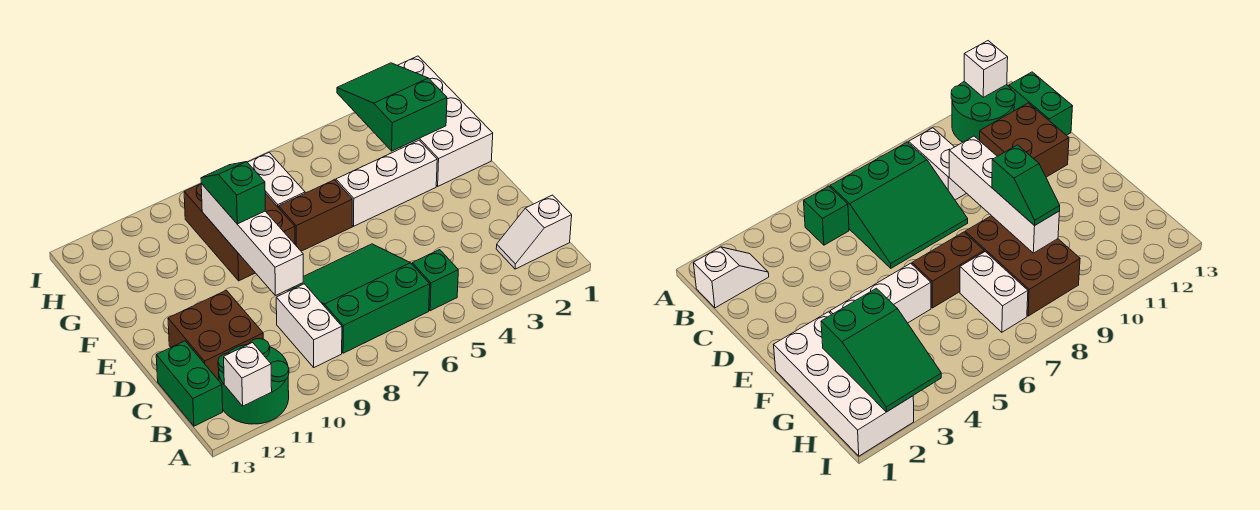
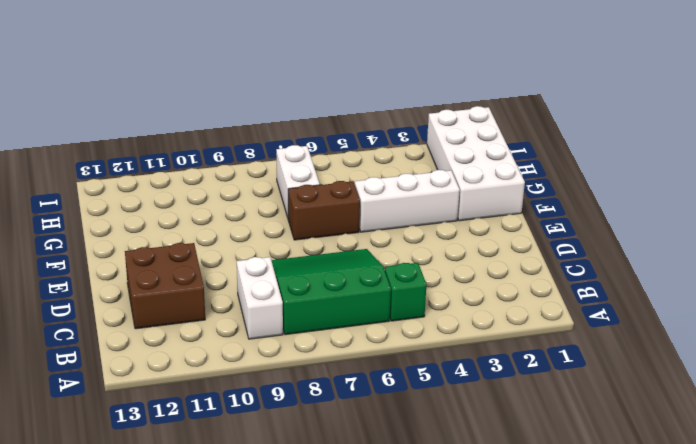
none -> green 2x2 round brick [218,339,289,424]
none -> white 1x2 slope [496,195,572,269]
none -> green 1x2 brick [156,341,223,426]

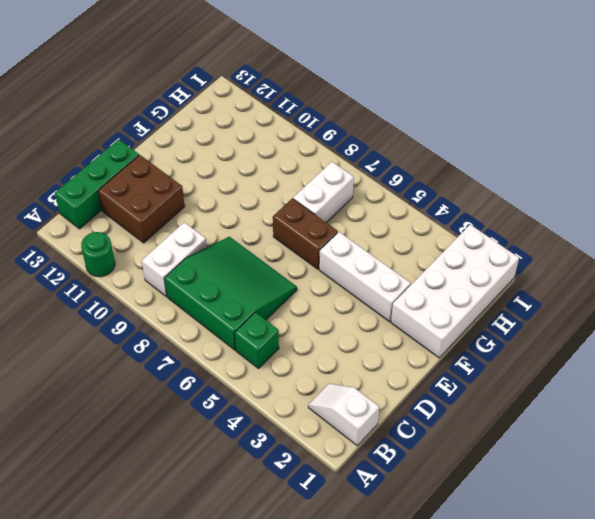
green 1x1 round brick [81,232,115,277] -> green 2x2 round brick [218,339,289,424]
green 1x3 brick [55,139,139,229] -> green 1x2 brick [156,341,223,426]
none -> brown 2x3 brick [184,184,295,281]
none -> white 1x1 brick [224,343,272,406]
none -> white 1x4 brick [201,184,303,296]

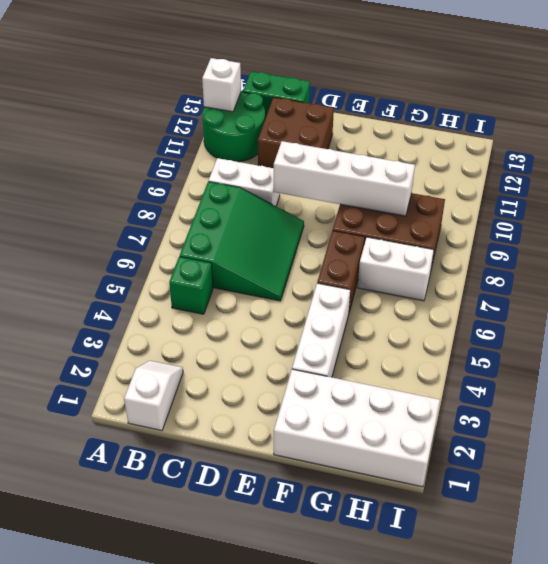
none -> green 2x3 slope [337,63,447,151]
none -> green 1x2 slope [201,162,265,224]

